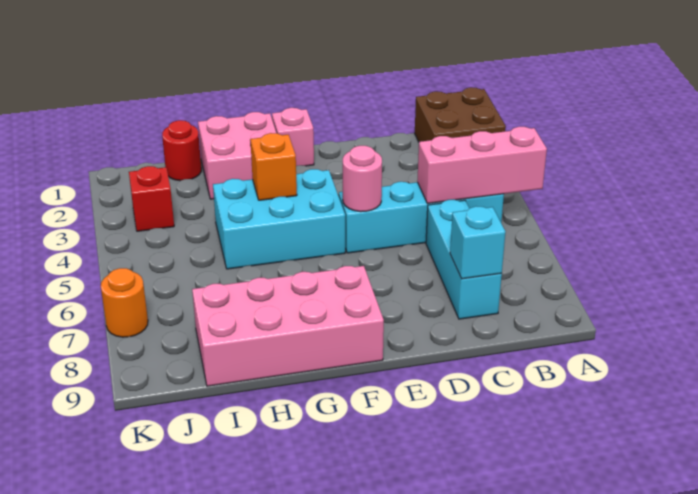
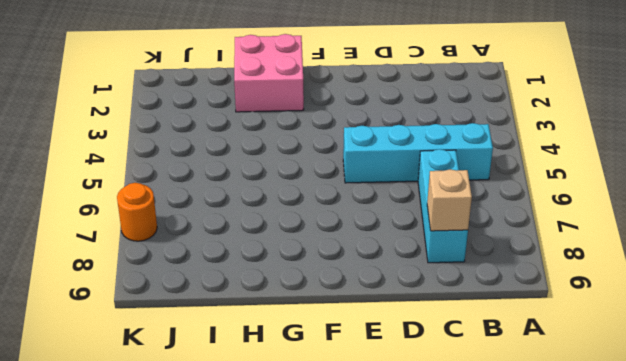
tan 1x1 brick [427,169,472,231] -> cyan 1x1 brick [450,206,505,279]
none -> brown 2x2 brick [415,87,506,142]
none -> pink 1x1 brick [272,108,314,166]
none -> cyan 2x3 brick [213,169,345,269]

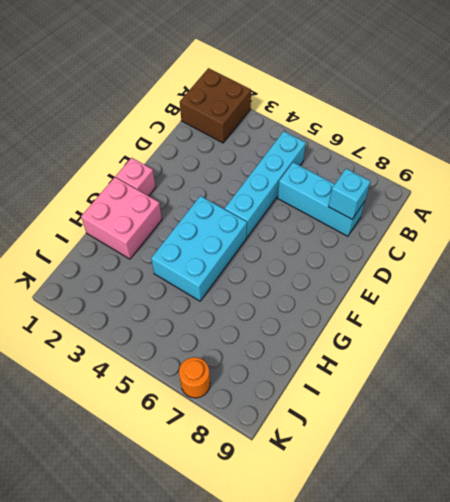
none -> pink 2x4 brick [192,266,384,386]
none -> red 1x1 round brick [162,120,201,181]
none -> red 1x1 brick [129,166,174,231]

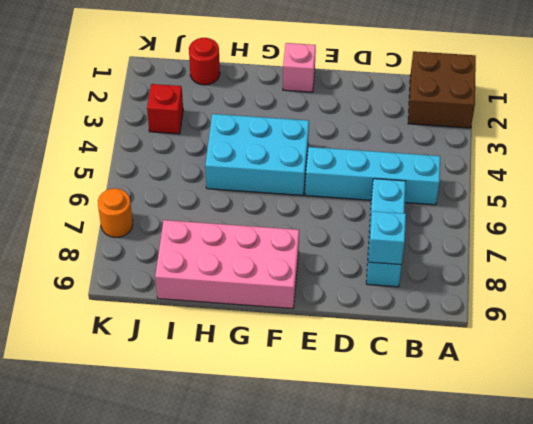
none -> pink 2x2 brick [198,112,276,199]
none -> pink 1x3 brick [417,127,547,203]
none -> pink 1x1 round brick [343,146,382,212]

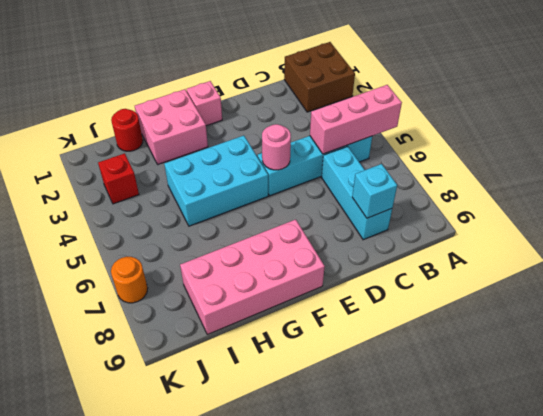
none -> orange 1x1 brick [250,133,297,200]

